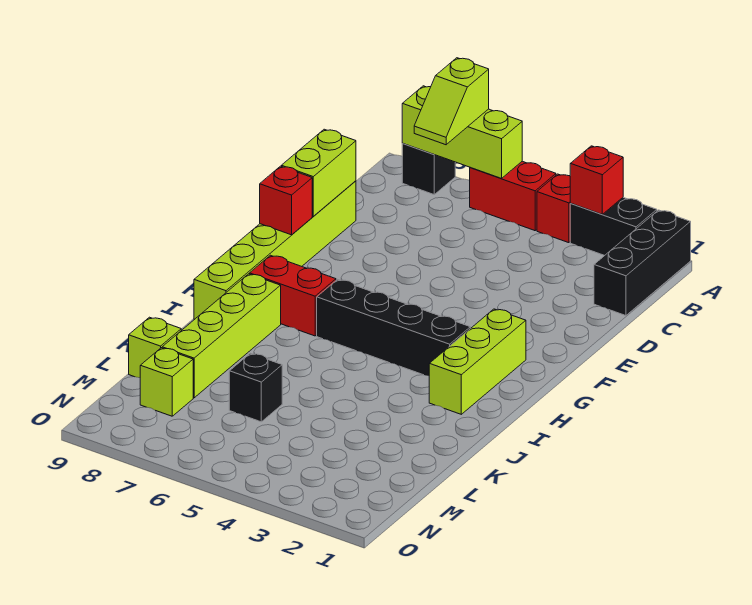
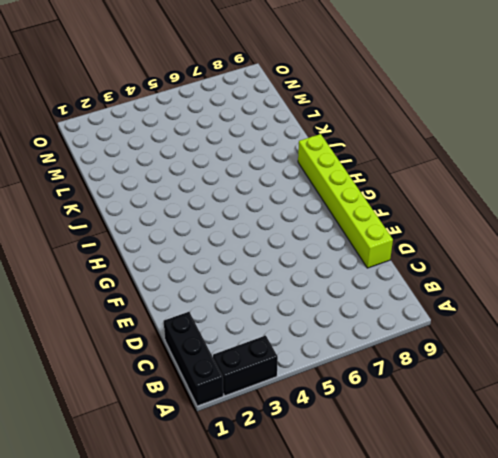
none -> red 1x1 brick [537,174,571,243]
none -> red 1x2 brick [470,161,556,231]
none -> black 1x1 brick [402,144,455,194]

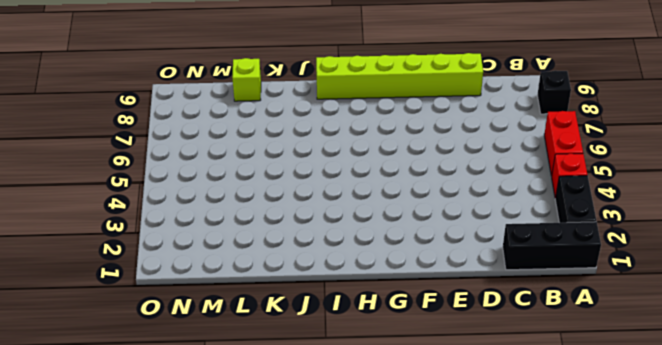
none -> lime 1x3 brick [429,309,526,414]
none -> black 1x4 brick [317,279,470,376]
none -> red 1x2 brick [250,255,336,336]

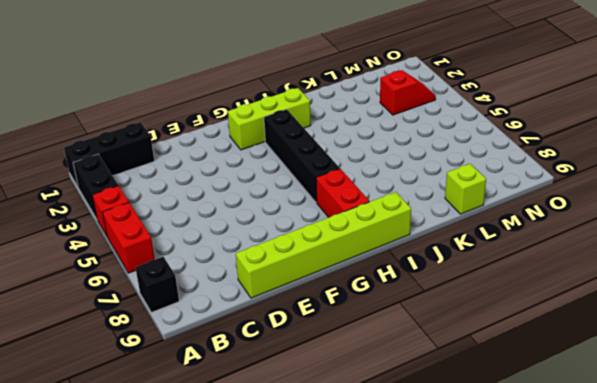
red 1x2 slope [380,70,436,115] -> none
none -> lime 1x4 brick [162,274,281,398]
none -> black 1x1 brick [229,353,282,422]
none -> lime 1x1 brick [140,348,193,416]

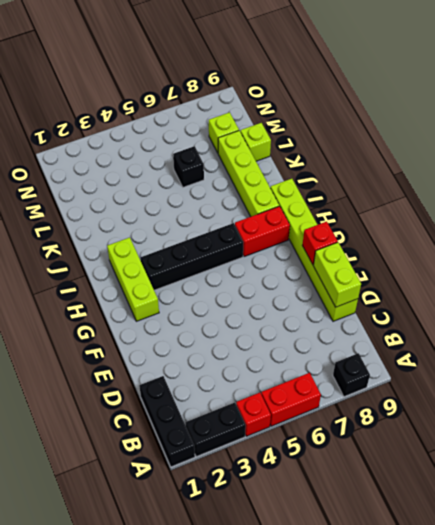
none -> red 1x1 brick [570,146,623,214]
none -> lime 1x3 brick [402,86,522,178]
none -> lime 1x2 slope [414,58,489,145]

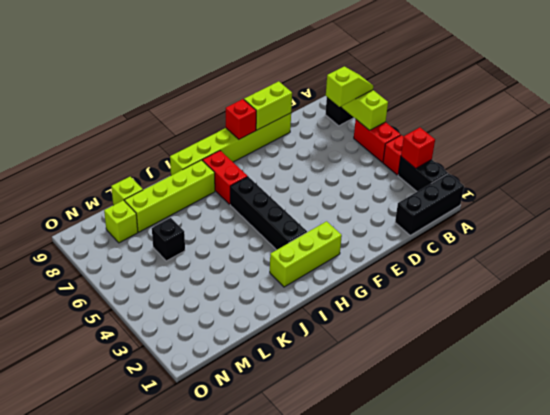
lime 1x2 slope [326,66,373,107] -> lime 1x2 slope turned to [414,58,489,145]

